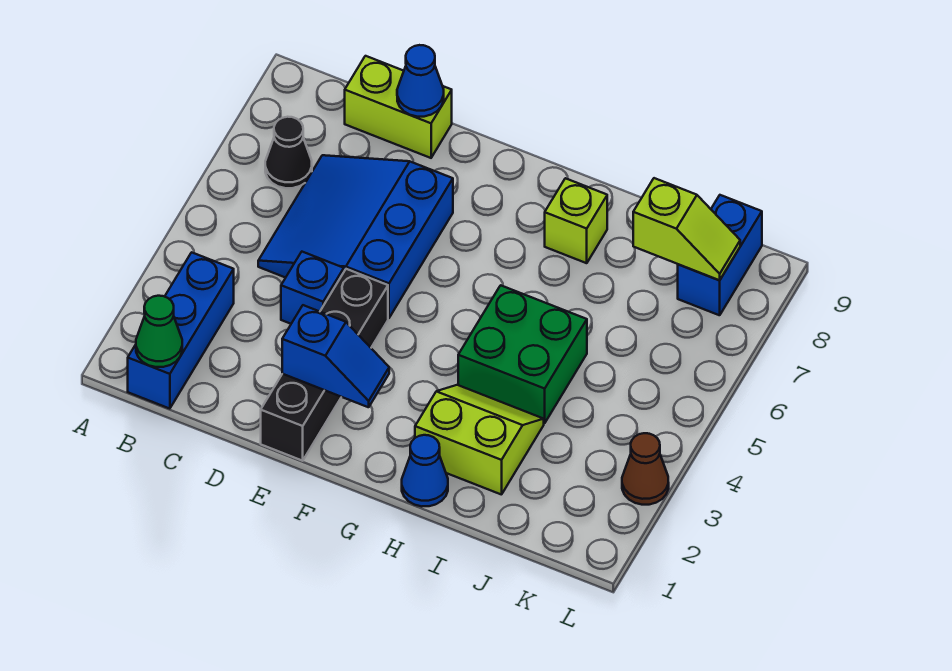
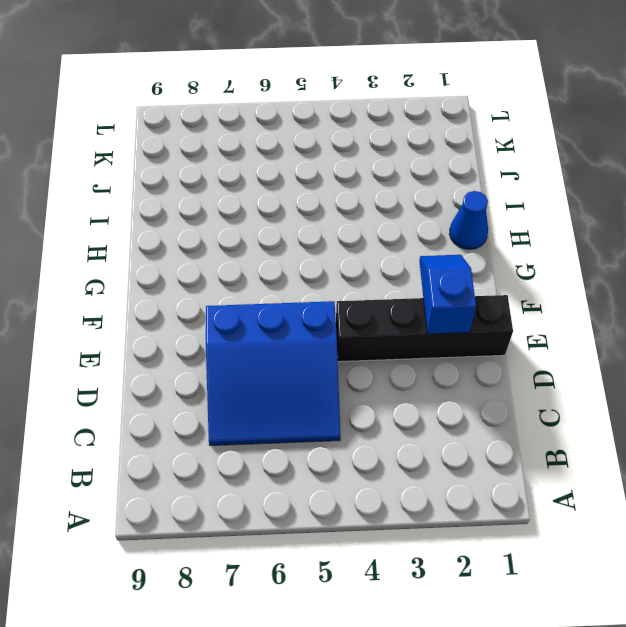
none -> blue 1x3 brick [128,252,234,409]
none -> black 1x1 cone [265,117,312,188]
none -> lime 1x2 brick [345,56,452,158]

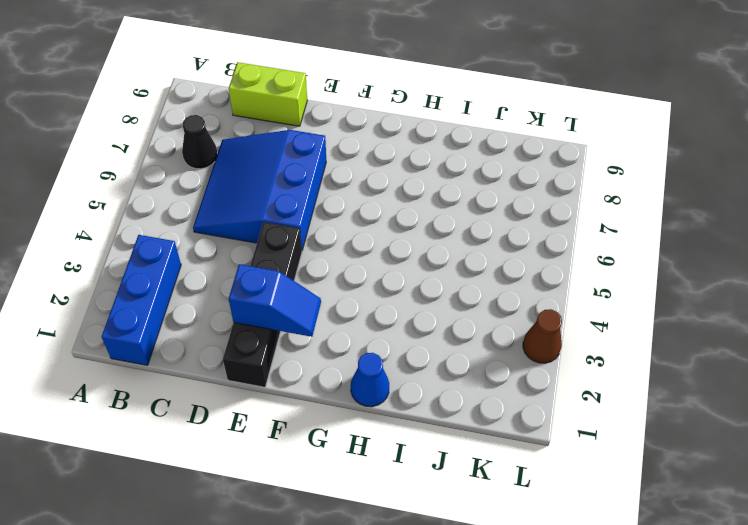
none -> blue 1x1 brick [281,252,344,324]
none -> lime 2x2 slope [415,385,544,495]
none -> green 2x2 brick [458,285,587,423]

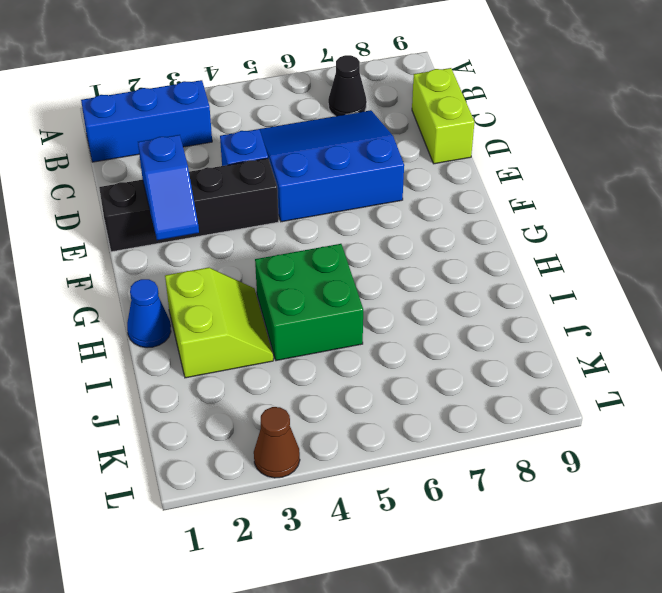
none -> lime 1x1 brick [545,178,607,263]
none -> blue 1x2 brick [678,195,762,315]
none -> green 1x1 cone [136,296,182,367]

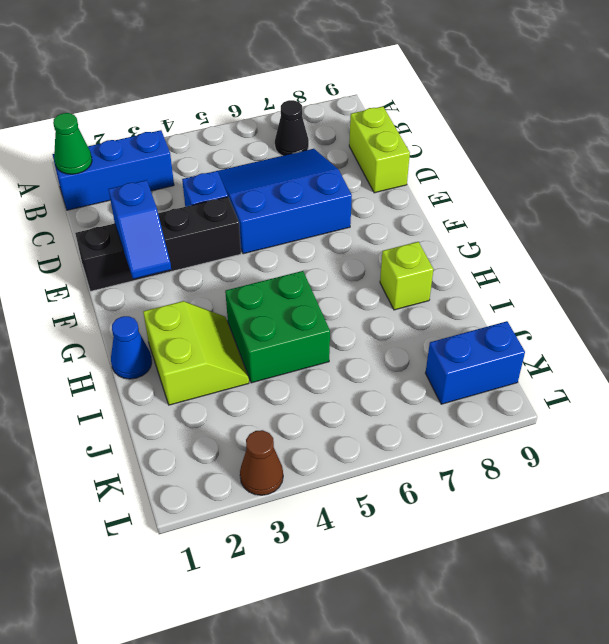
none -> blue 1x1 cone [397,45,444,117]
none -> lime 1x2 slope [633,178,740,280]

